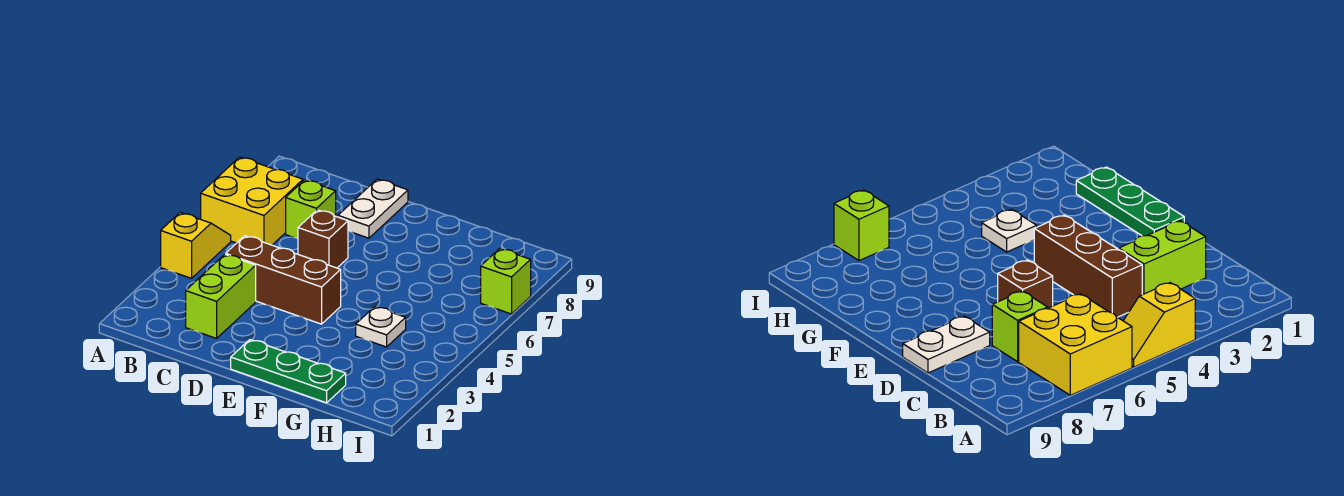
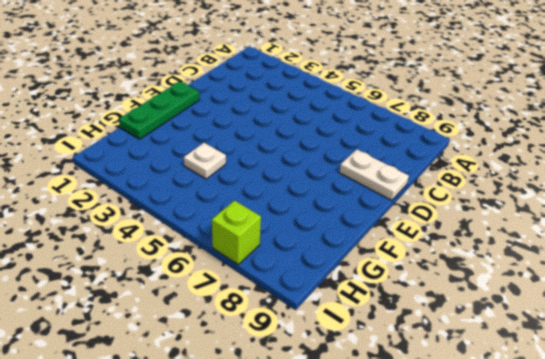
none -> yellow 1x2 slope [161,212,231,278]
none -> yellow 2x2 brick [201,157,303,245]

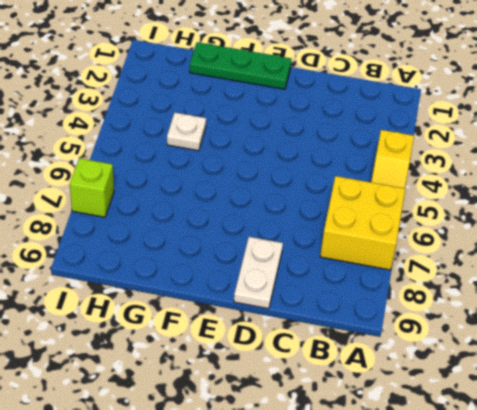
none -> lime 1x2 brick [186,254,256,338]
none -> brown 1x3 brick [226,236,341,324]

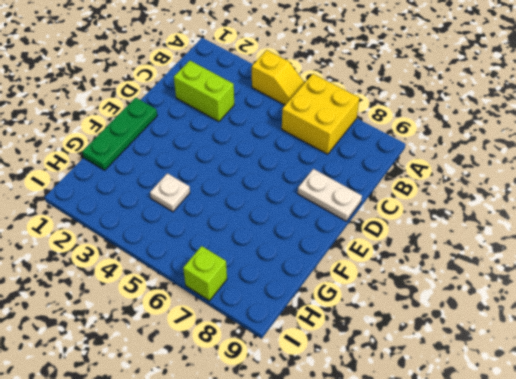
none -> brown 1x3 brick [226,236,341,324]
none -> lime 1x1 brick [286,180,336,239]

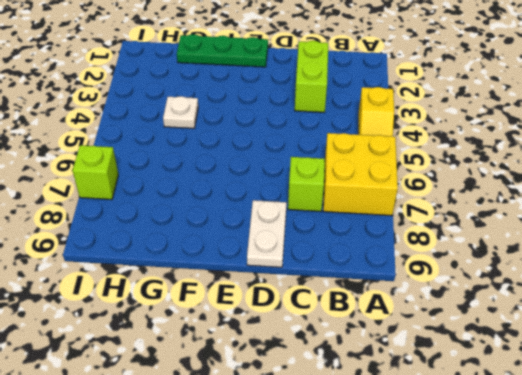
none -> brown 1x3 brick [226,236,341,324]
none -> brown 1x1 brick [298,210,348,268]

